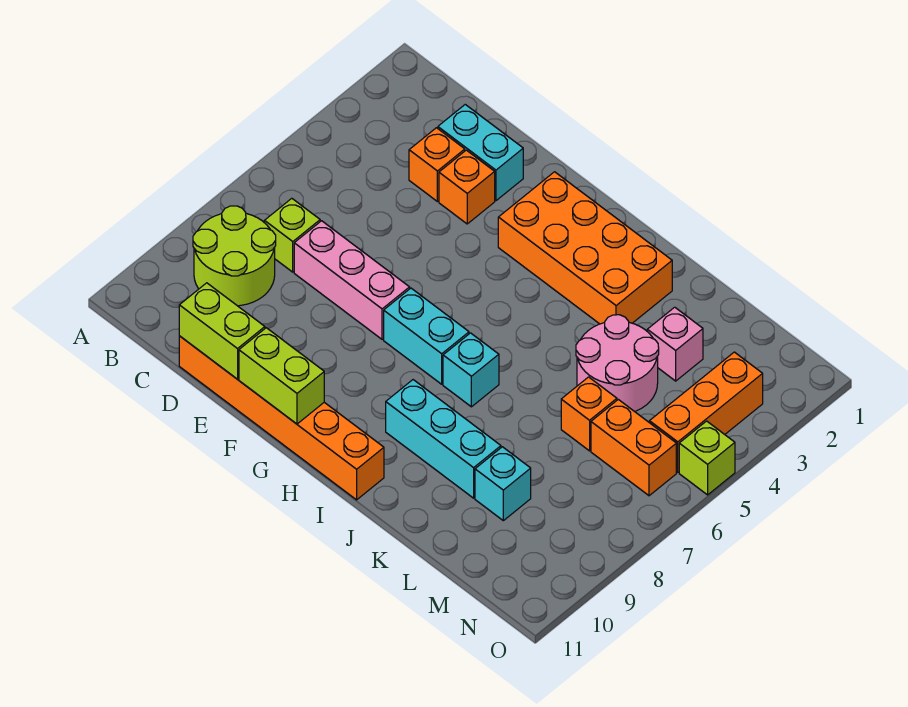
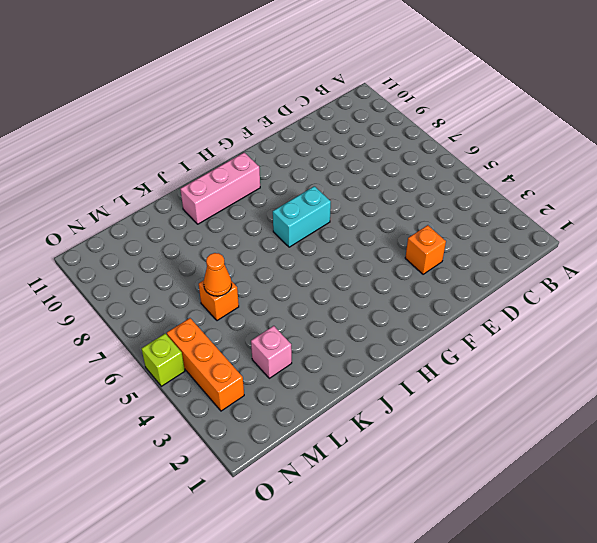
pink 1x3 brick [180,153,260,224] -> pink 1x3 brick moved to [294,221,410,339]
orange 1x1 cone [204,253,232,296] -> none
none -> lime 2x2 round brick [193,206,276,306]
none -> lime 1x1 brick [264,198,320,272]
none -> cyan 1x2 brick [438,105,523,201]

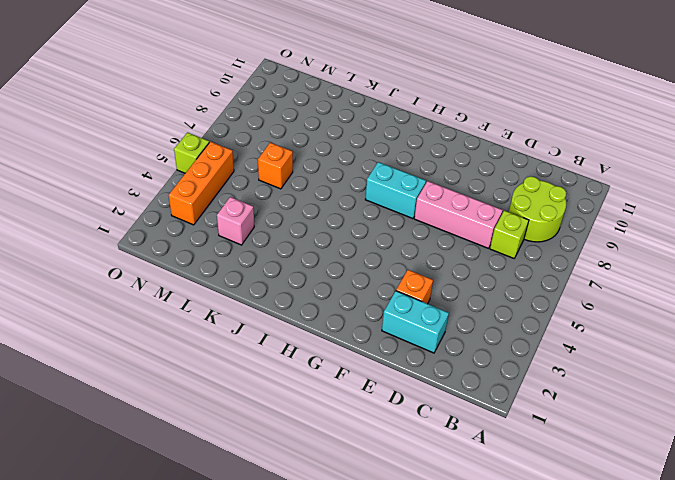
none -> orange 1x1 brick [409,128,465,201]
none -> orange 1x6 brick [179,336,384,500]
none -> orange 2x4 brick [498,172,672,324]

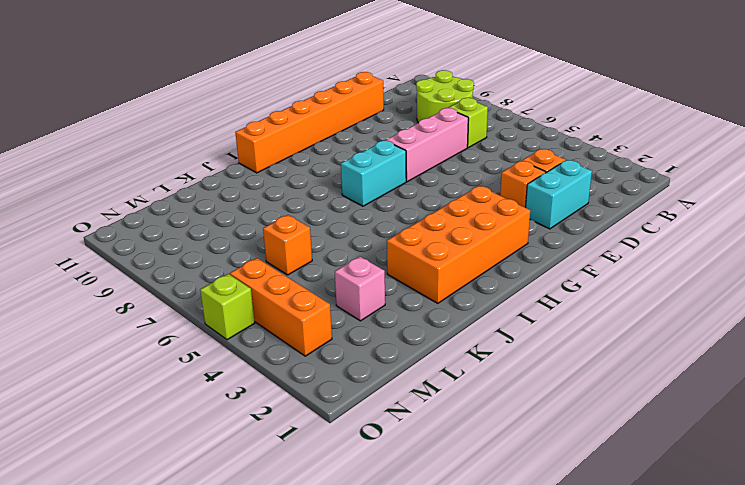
none -> cyan 1x1 brick [443,333,499,407]
none -> cyan 1x3 brick [386,380,501,498]
none -> pink 2x2 round brick [576,315,659,412]

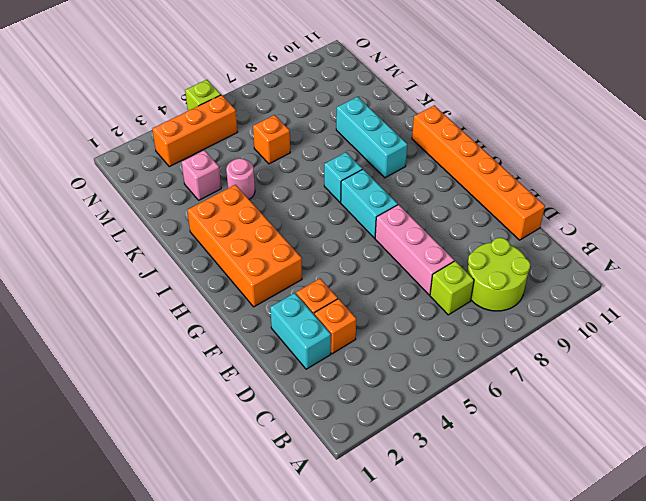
pink 1x1 round brick [226,158,255,199] -> pink 2x2 round brick [576,315,659,412]
none -> cyan 1x1 brick [475,447,531,521]
none -> orange 1x2 brick [591,399,676,496]
none -> lime 1x2 brick [179,283,265,379]

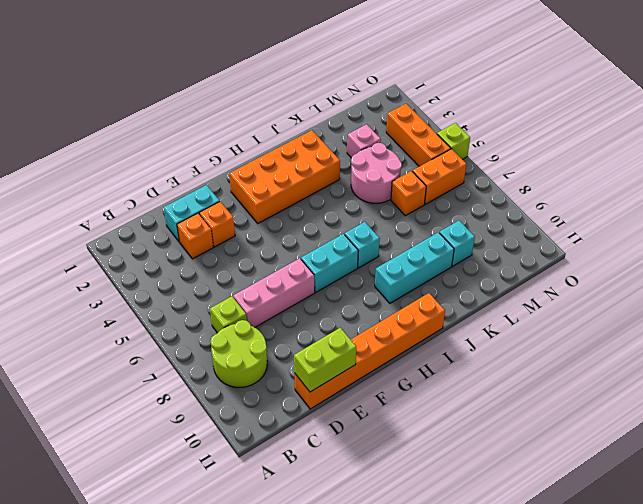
none -> lime 1x2 brick [239,328,324,424]

